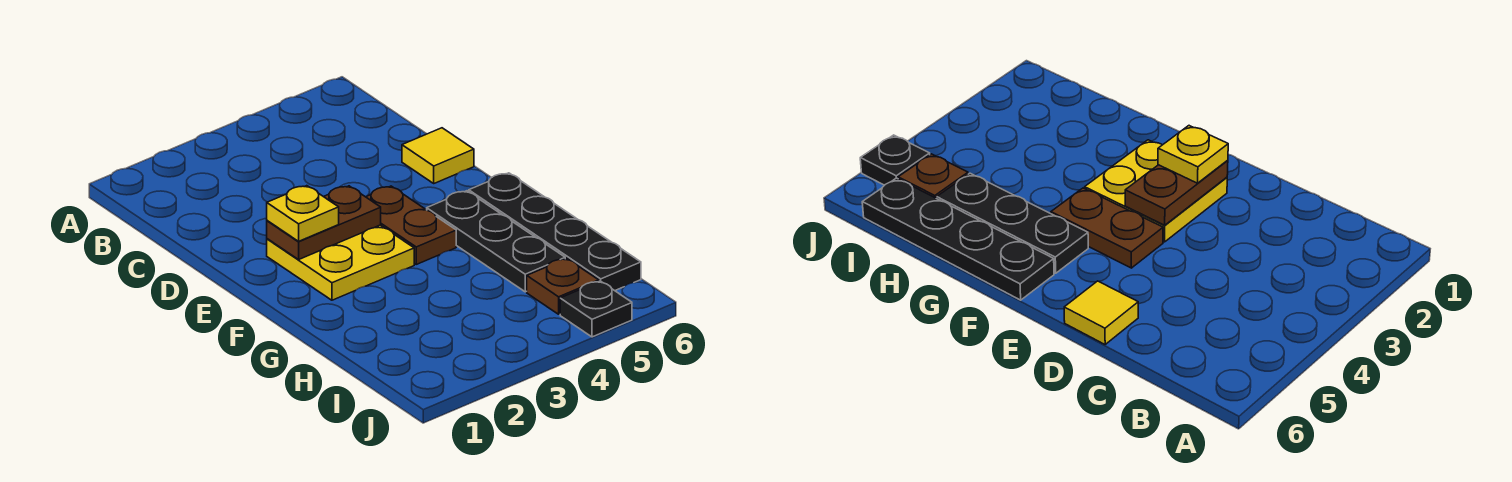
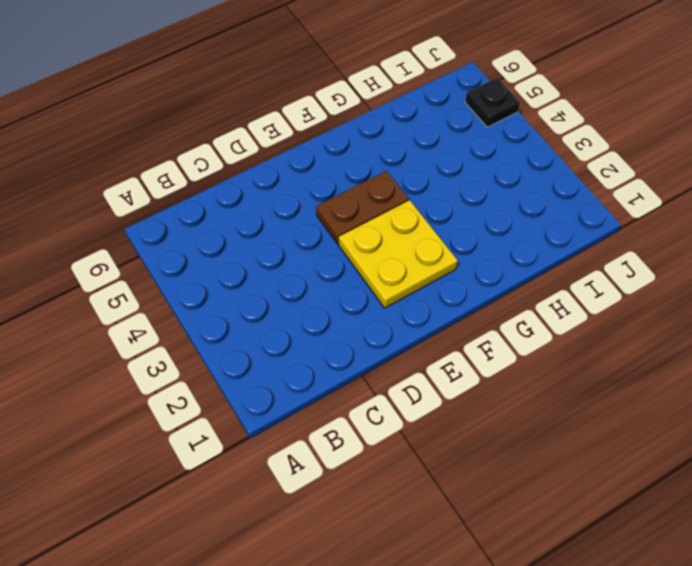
none -> yellow 1x1 tile [402,128,474,183]
none -> black 1x3 plate [427,191,565,292]

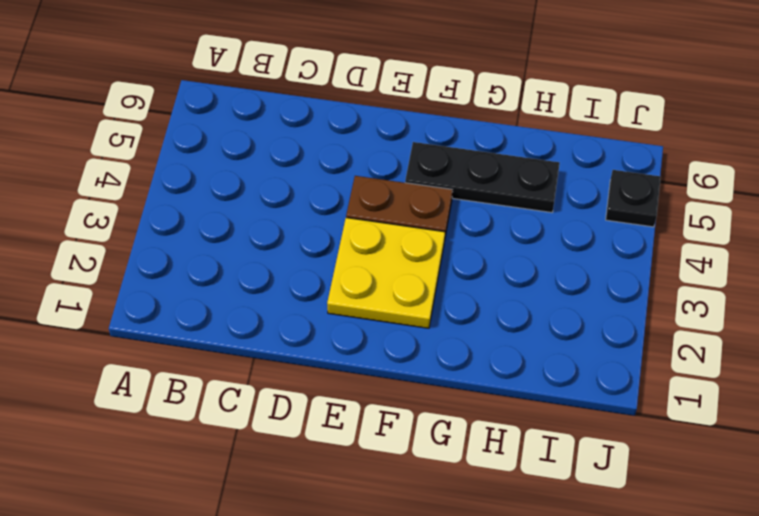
none -> yellow 1x1 tile [402,128,474,183]
none -> black 1x4 plate [469,173,641,291]

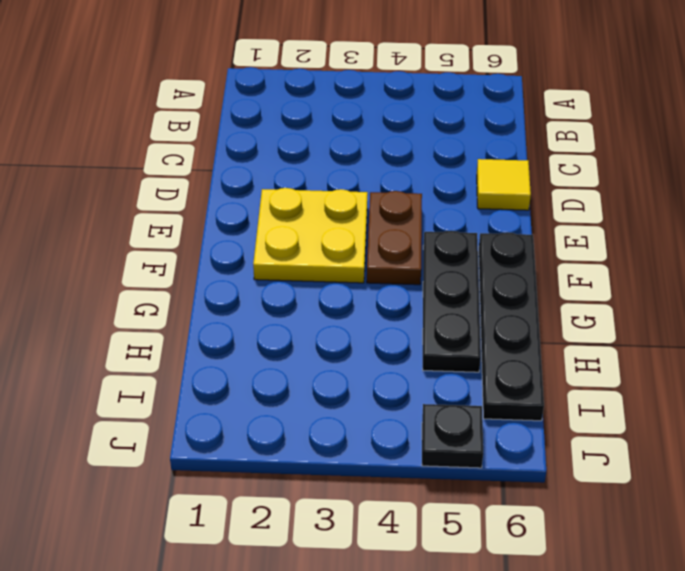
none -> brown 1x1 plate [527,259,599,314]
none -> brown 1x2 plate [267,186,381,260]

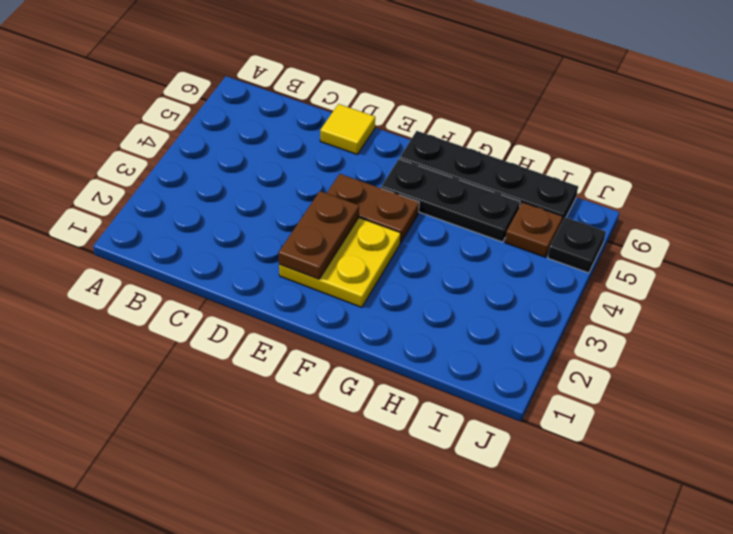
none -> yellow 1x1 plate [267,186,339,241]

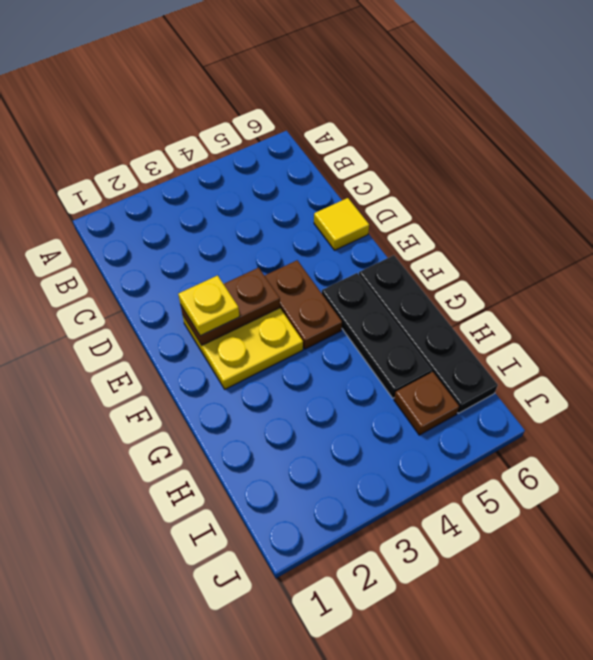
none -> black 1x1 plate [560,281,632,337]

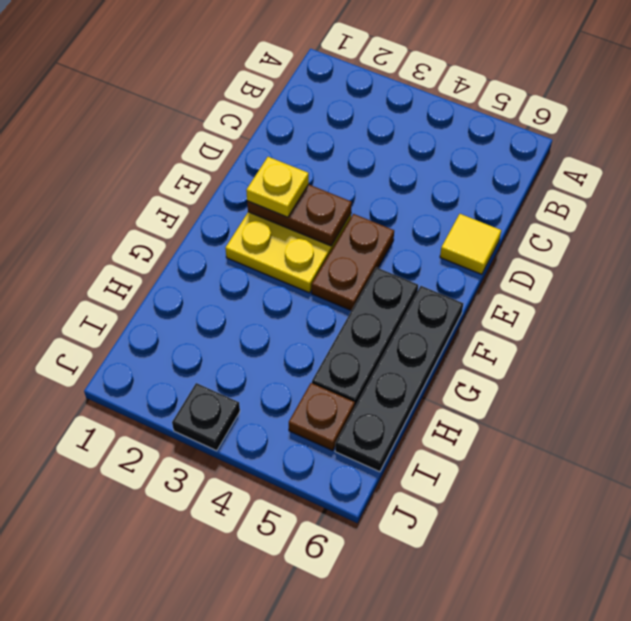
black 1x1 plate [172,383,240,451] -> black 1x1 plate moved to [560,281,632,337]

